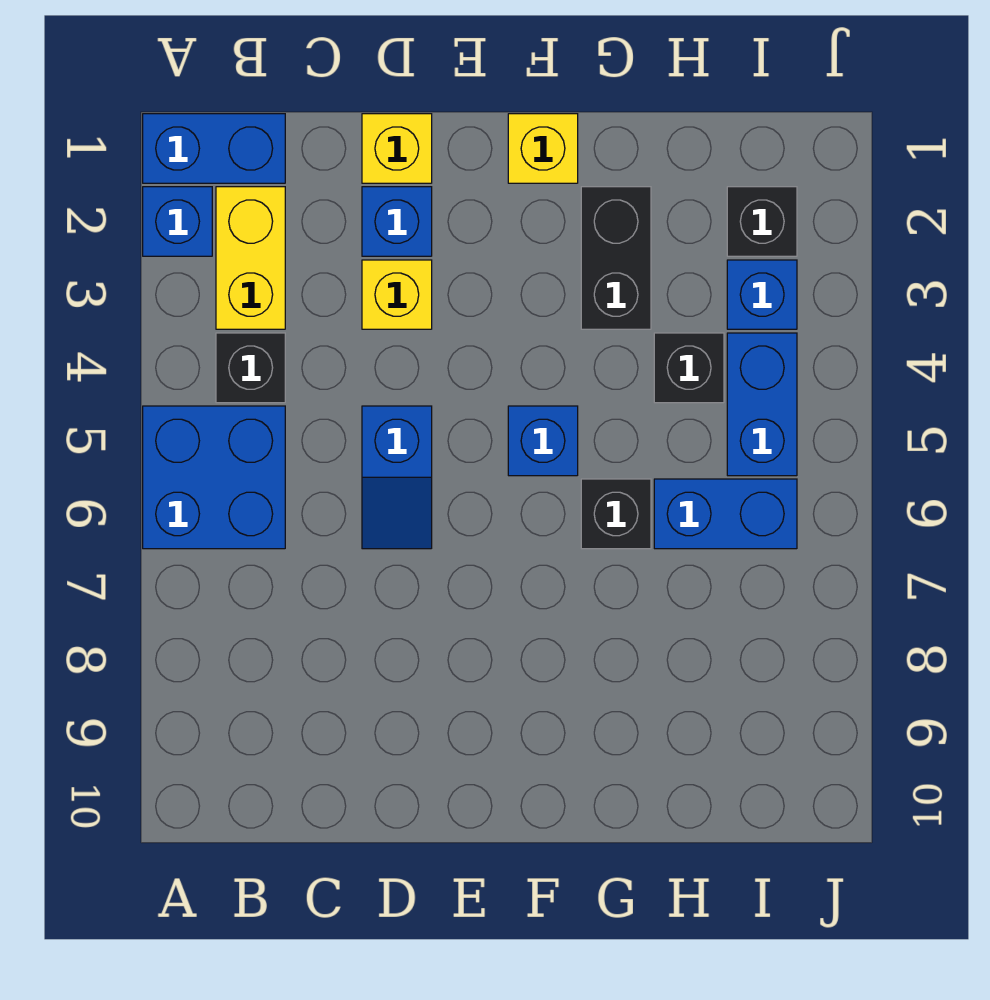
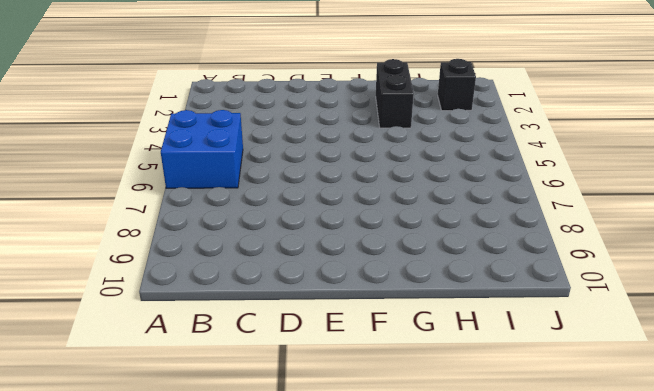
none -> blue 1x2 brick [143,114,285,183]
none -> blue 1x1 brick [143,187,212,256]
none -> yellow 1x2 brick [216,187,285,329]

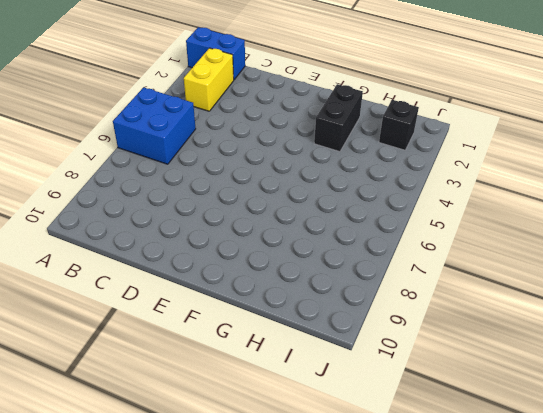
none -> blue 1x1 brick [143,187,212,256]
none -> black 1x1 brick [216,333,285,403]
none -> yellow 1x1 brick [362,114,432,183]

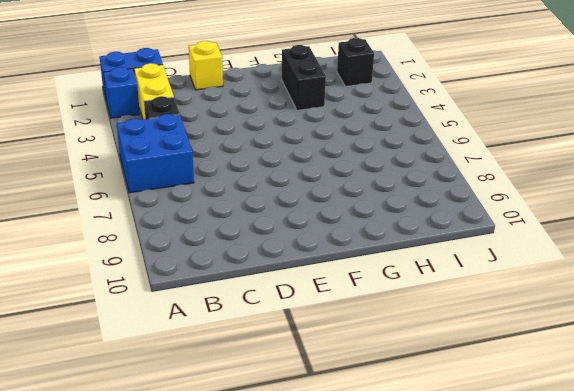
none -> blue 1x1 brick [362,187,432,256]
none -> yellow 1x1 brick [362,260,432,329]
none -> blue 1x2 slope [362,406,432,549]

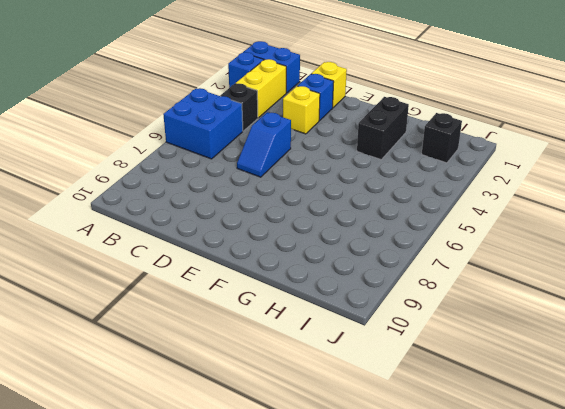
none -> yellow 1x1 brick [508,114,578,183]
none -> blue 1x1 brick [508,406,578,476]
none -> black 1x1 brick [581,479,651,549]

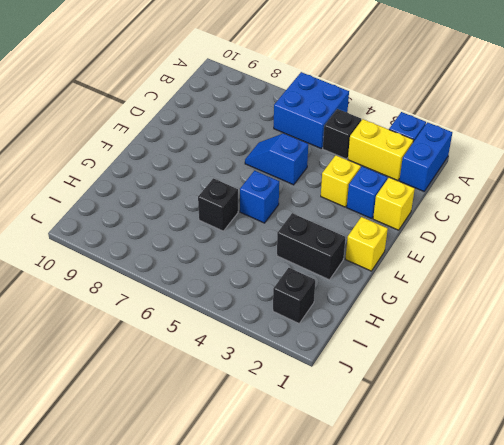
none -> black 1x1 brick [654,333,724,403]
none -> blue 1x2 brick [654,479,797,549]
none -> blue 1x1 brick [727,260,797,329]

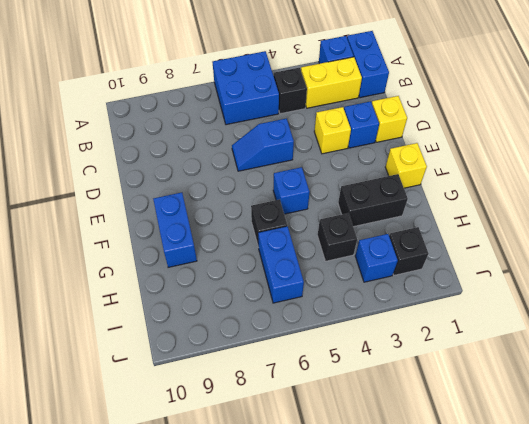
blue 1x2 brick [153,193,197,267] -> blue 1x2 brick turned to [727,333,797,476]

